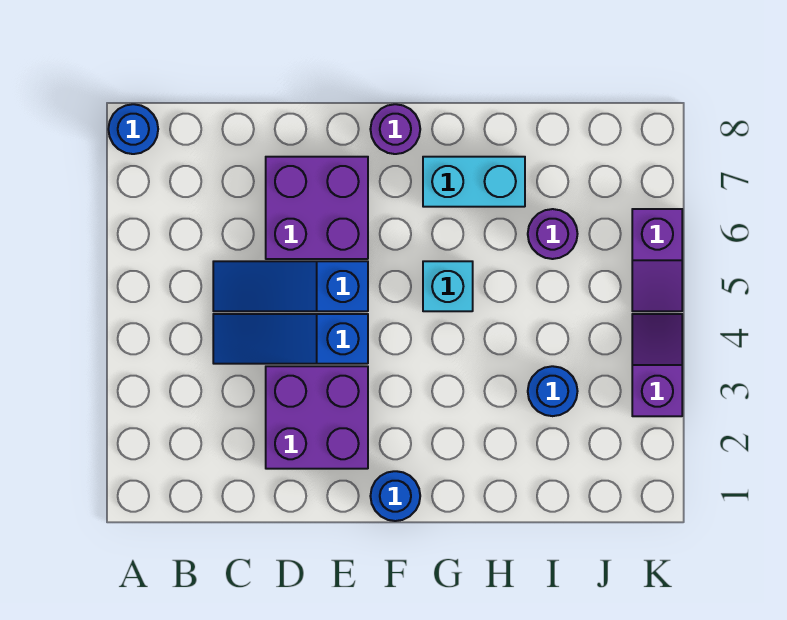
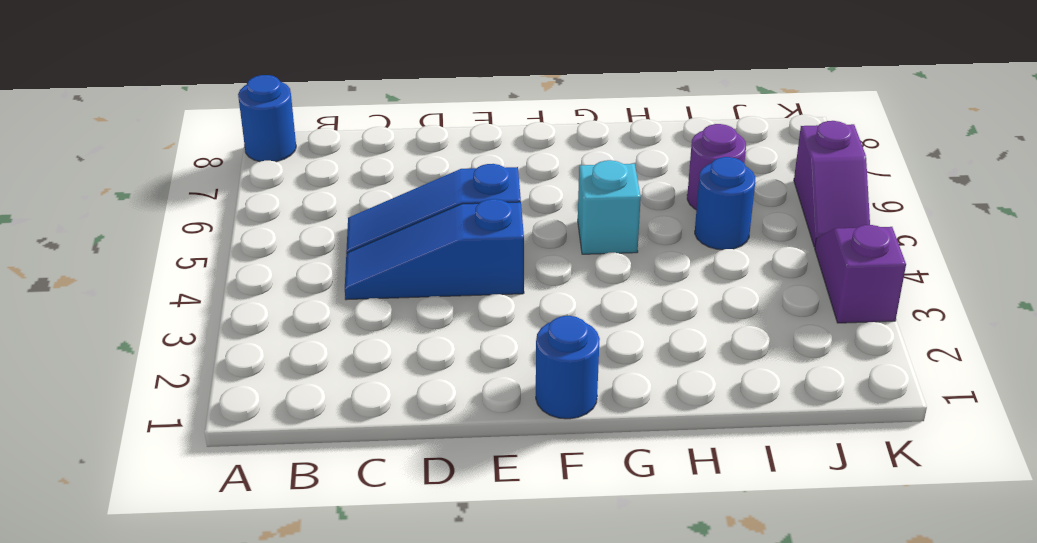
blue 1x1 round brick [695,157,755,250] -> blue 1x1 round brick moved to [528,366,578,416]
none -> purple 2x2 brick [266,366,368,469]
none -> purple 2x2 brick [266,157,368,259]
none -> purple 1x1 round brick [370,104,420,154]

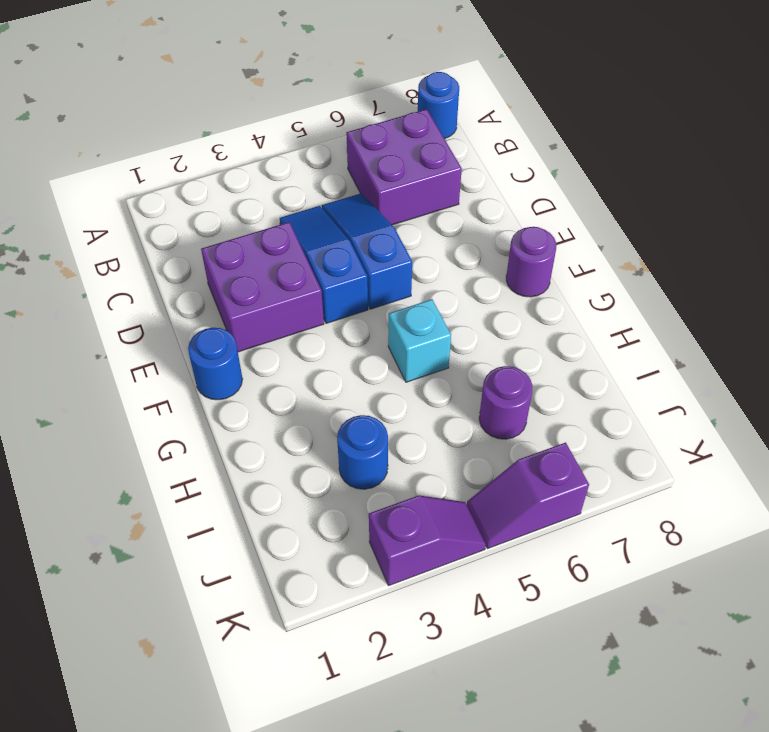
purple 2x2 brick [346,109,462,225] -> purple 2x2 brick moved to [266,157,368,259]
none -> cyan 1x2 brick [423,157,525,207]

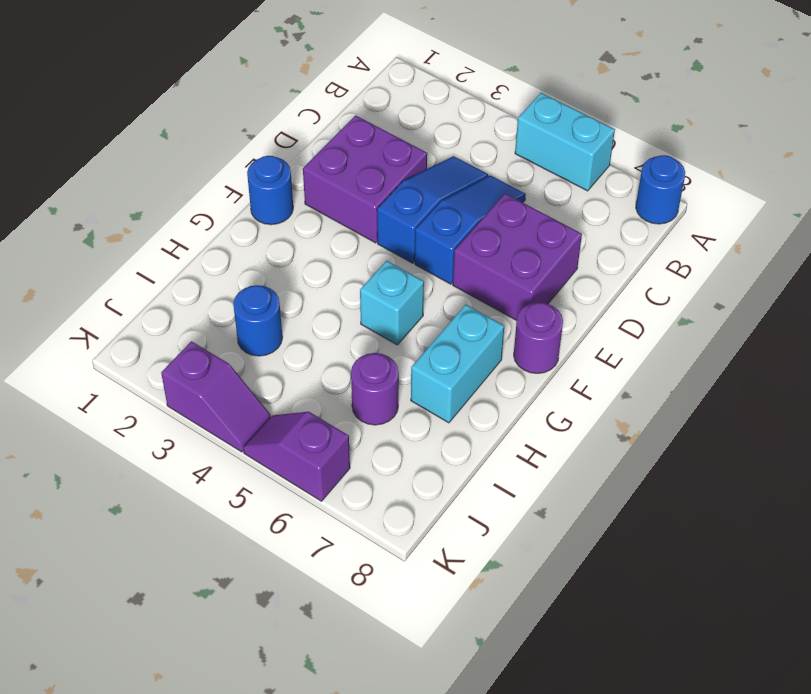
cyan 1x2 brick [515,93,615,191] -> none

